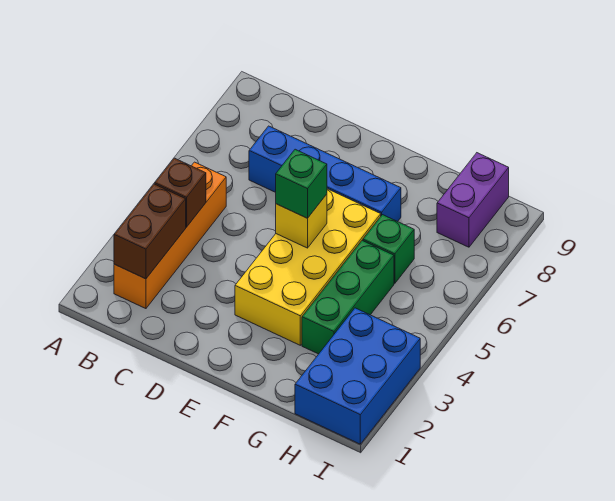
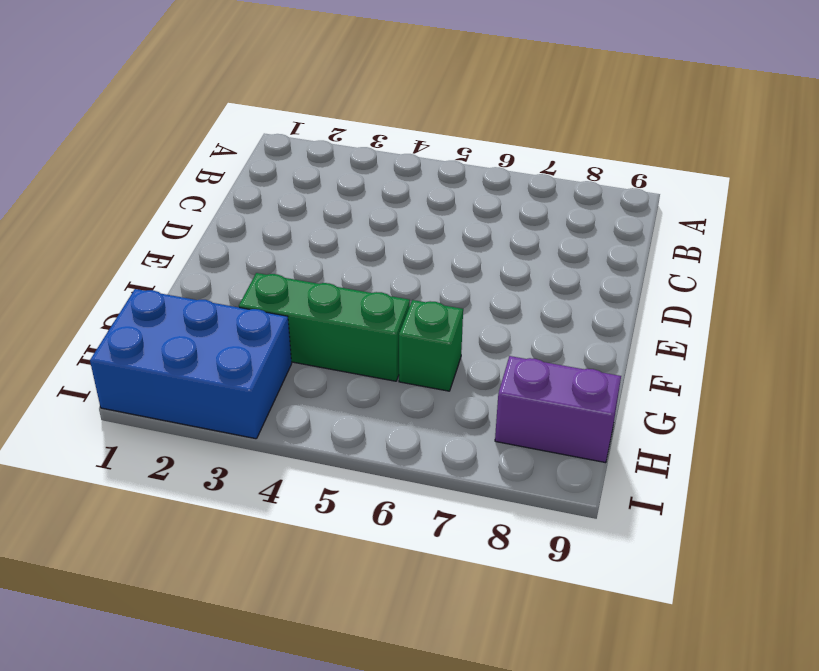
none -> orange 1x4 brick [114,162,226,309]
none -> blue 1x4 brick [249,126,401,222]

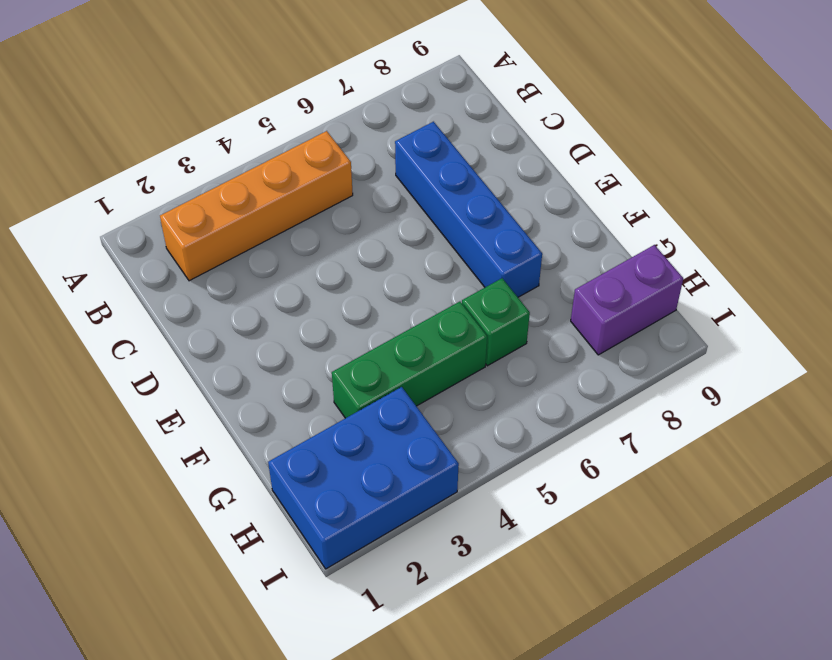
none -> yellow 2x4 brick [235,189,381,345]
none -> brown 1x2 brick [114,184,186,279]

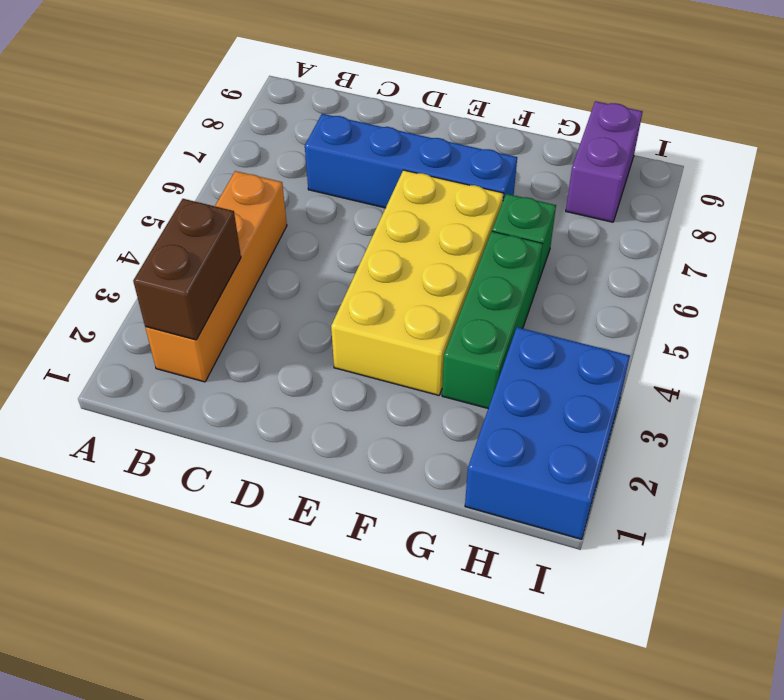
none -> brown 1x1 brick [155,158,206,227]
none -> yellow 1x1 brick [276,194,327,248]

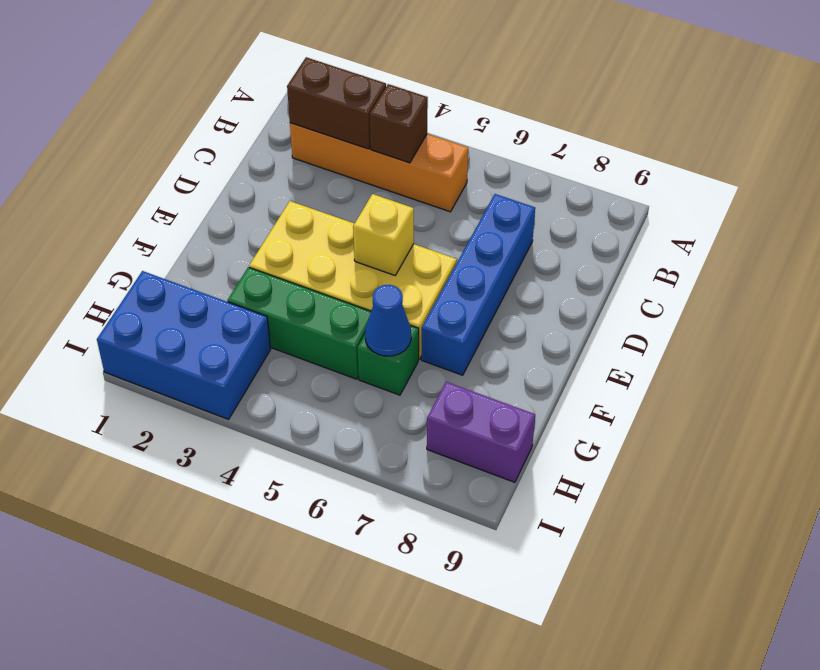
blue 1x1 cone [365,285,411,356] -> none
none -> green 1x1 brick [276,149,327,218]

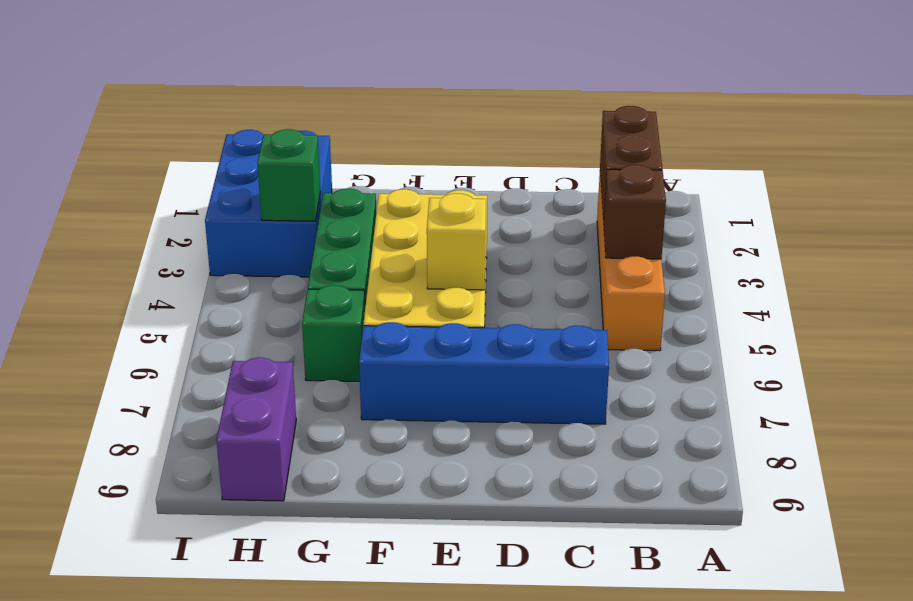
green 1x1 brick [257,129,320,221] -> green 1x1 brick moved to [276,149,327,218]

